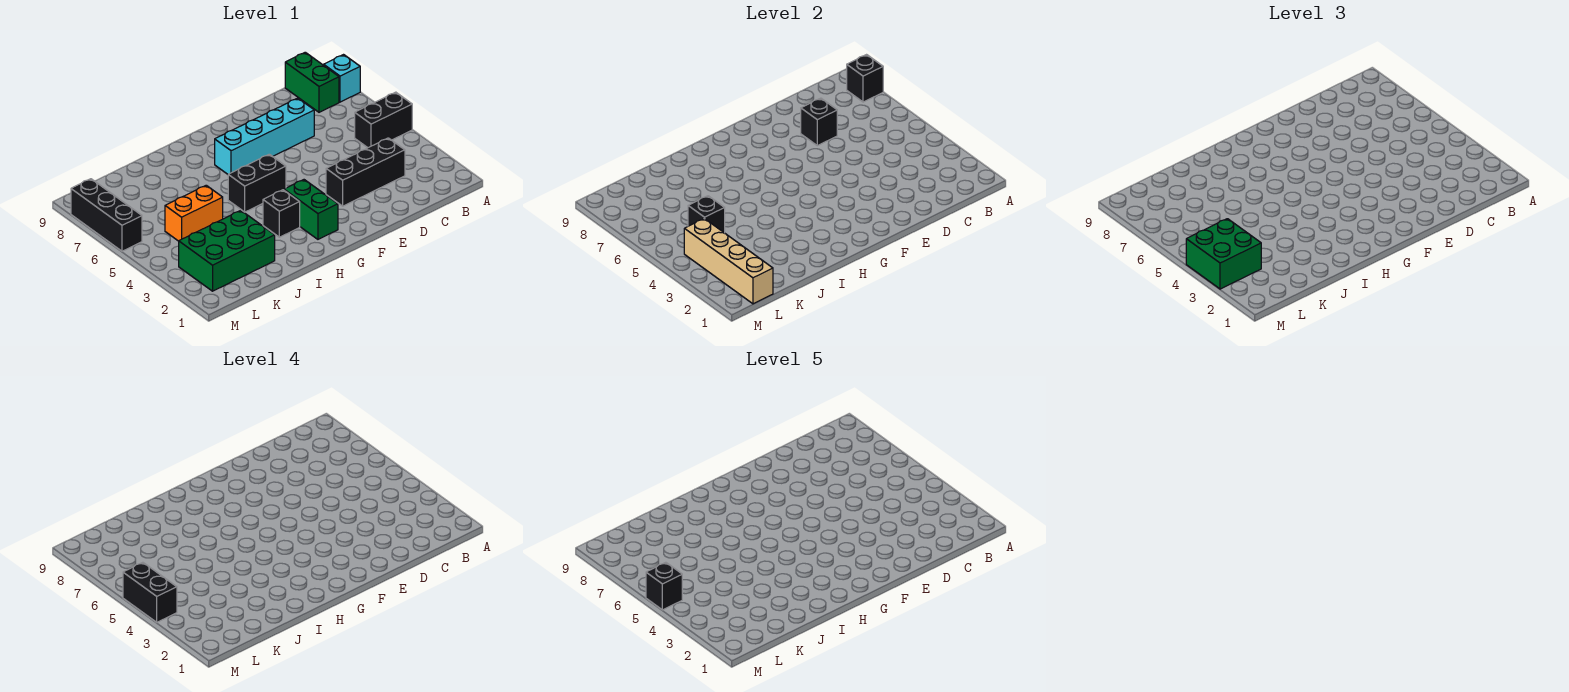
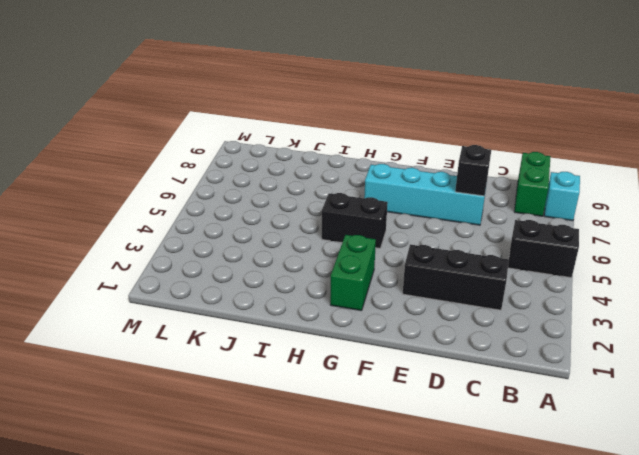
none -> black 1x1 brick [263,190,300,237]
none -> green 2x3 brick [179,210,275,291]
none -> orange 1x2 brick [165,185,223,241]

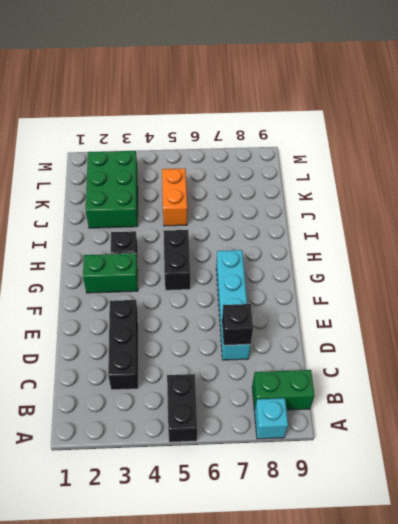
none -> black 1x3 brick [71,179,142,251]
none -> black 1x1 brick [847,55,883,102]
none -> black 1x1 brick [688,196,725,233]

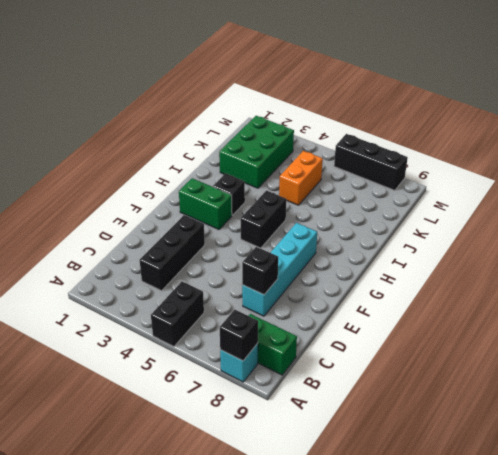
none -> black 1x1 brick [688,196,725,233]
none -> tan 1x4 brick [684,219,773,304]
none -> green 2x2 brick [1186,219,1261,289]

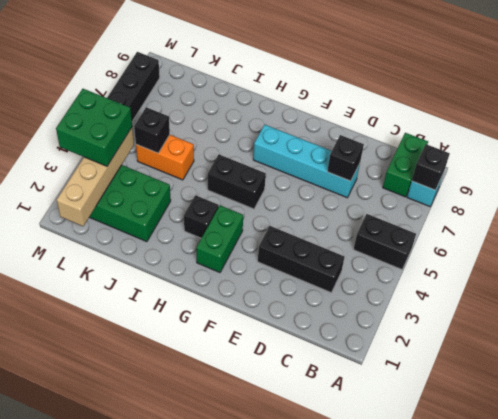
none -> black 1x2 brick [123,562,177,622]
none -> black 1x1 brick [646,562,682,610]

